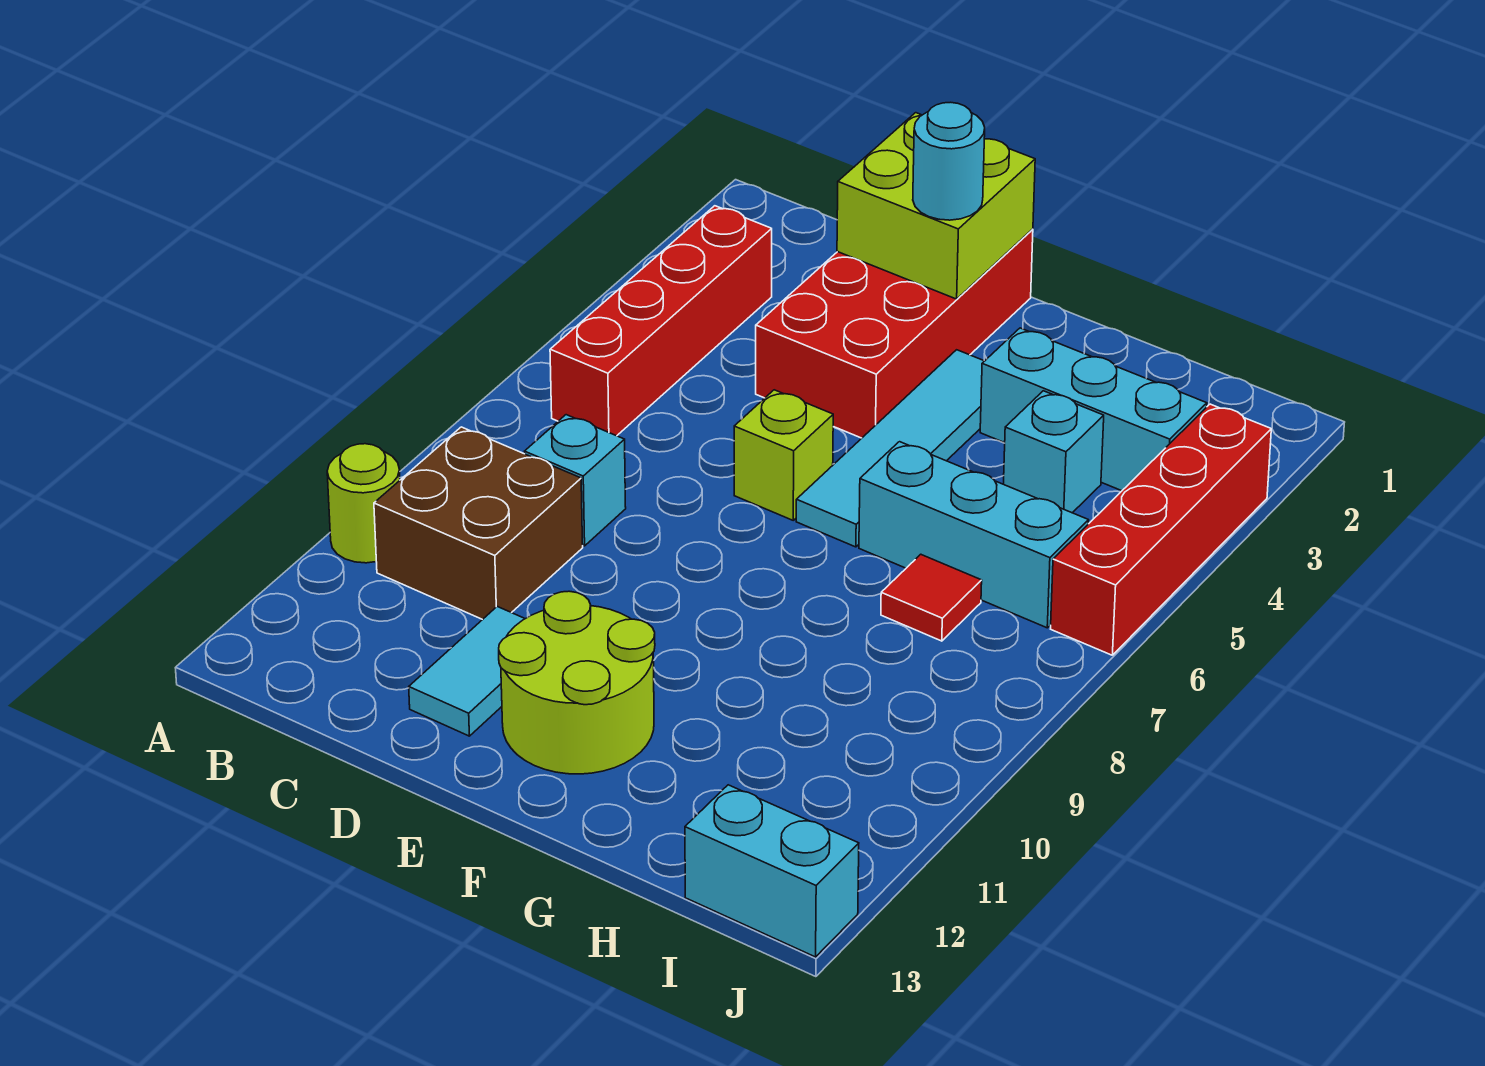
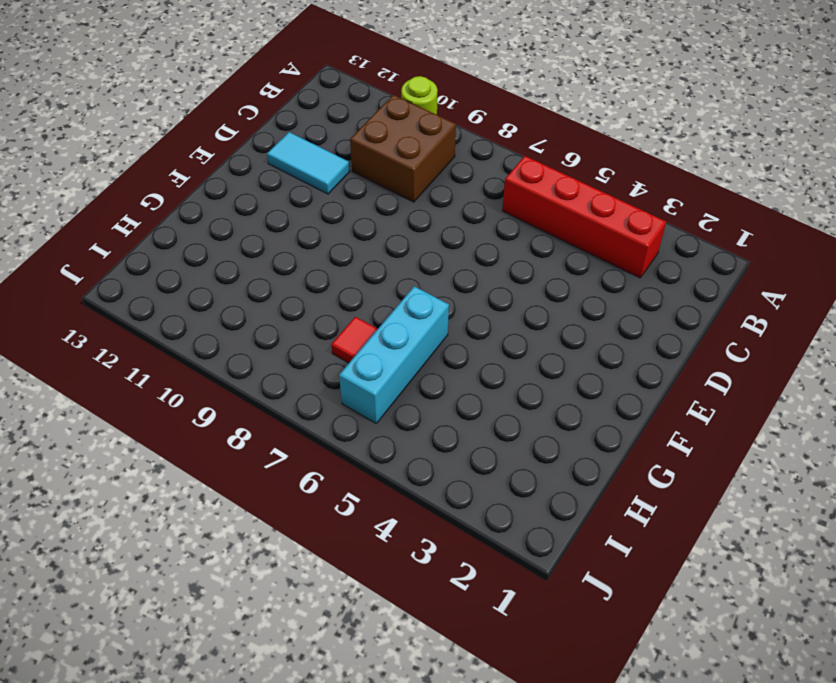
none -> cyan 1x1 brick [525,415,626,546]
none -> red 2x4 brick [756,229,1033,438]
none -> lime 1x1 brick [734,390,833,520]

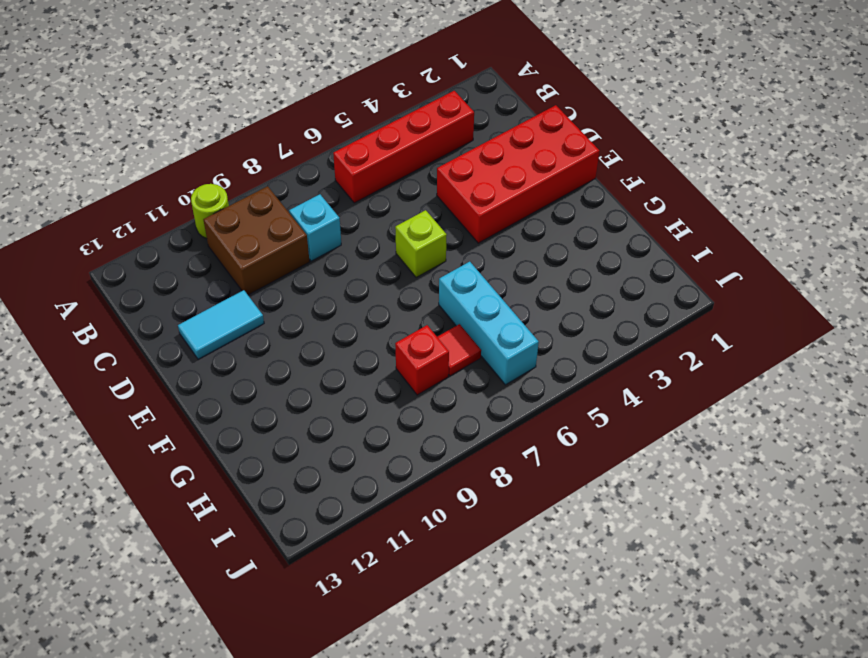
red 1x1 brick [395,325,449,395] -> none
none -> lime 2x2 round brick [499,591,655,774]
none -> cyan 1x4 tile [796,350,984,547]
none -> cyan 1x3 brick [980,328,1207,491]

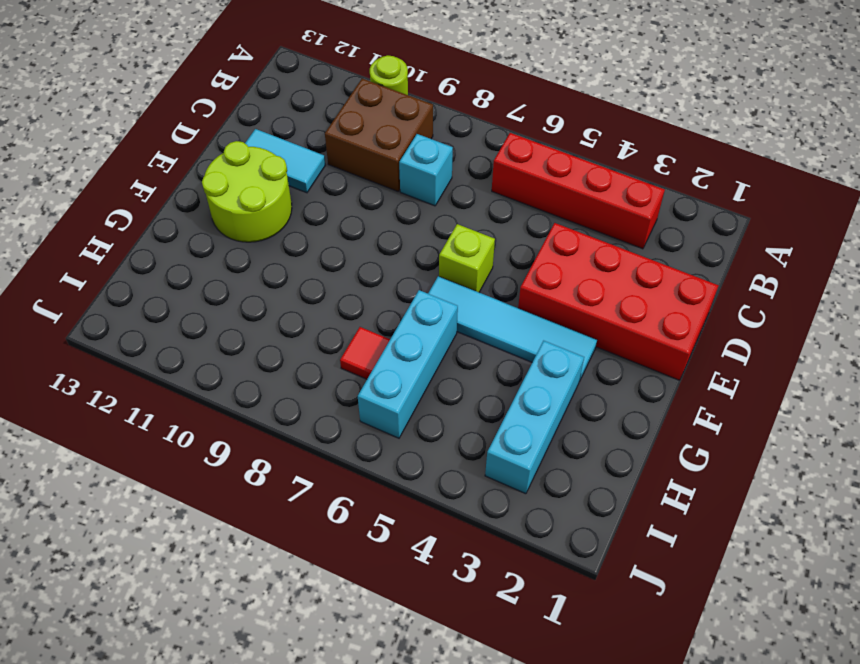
none -> cyan 1x1 brick [1004,391,1104,513]
none -> cyan 1x2 brick [685,785,859,957]
none -> red 1x4 brick [1051,404,1271,655]

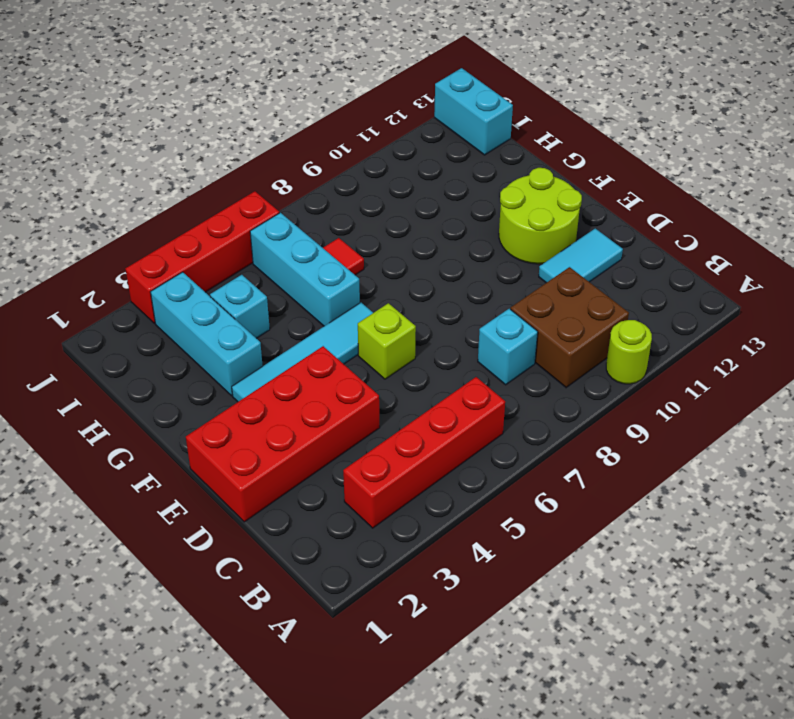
none -> lime 2x2 brick [837,113,1035,299]
none -> cyan 1x1 round brick [913,102,985,220]

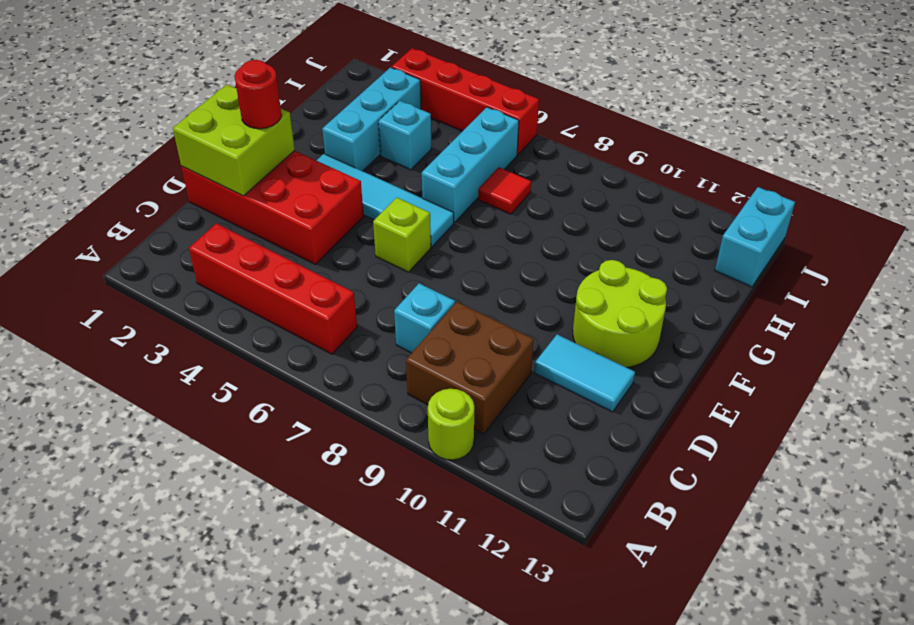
red 1x1 round brick [235,60,282,129] -> cyan 1x1 round brick [913,102,985,220]

